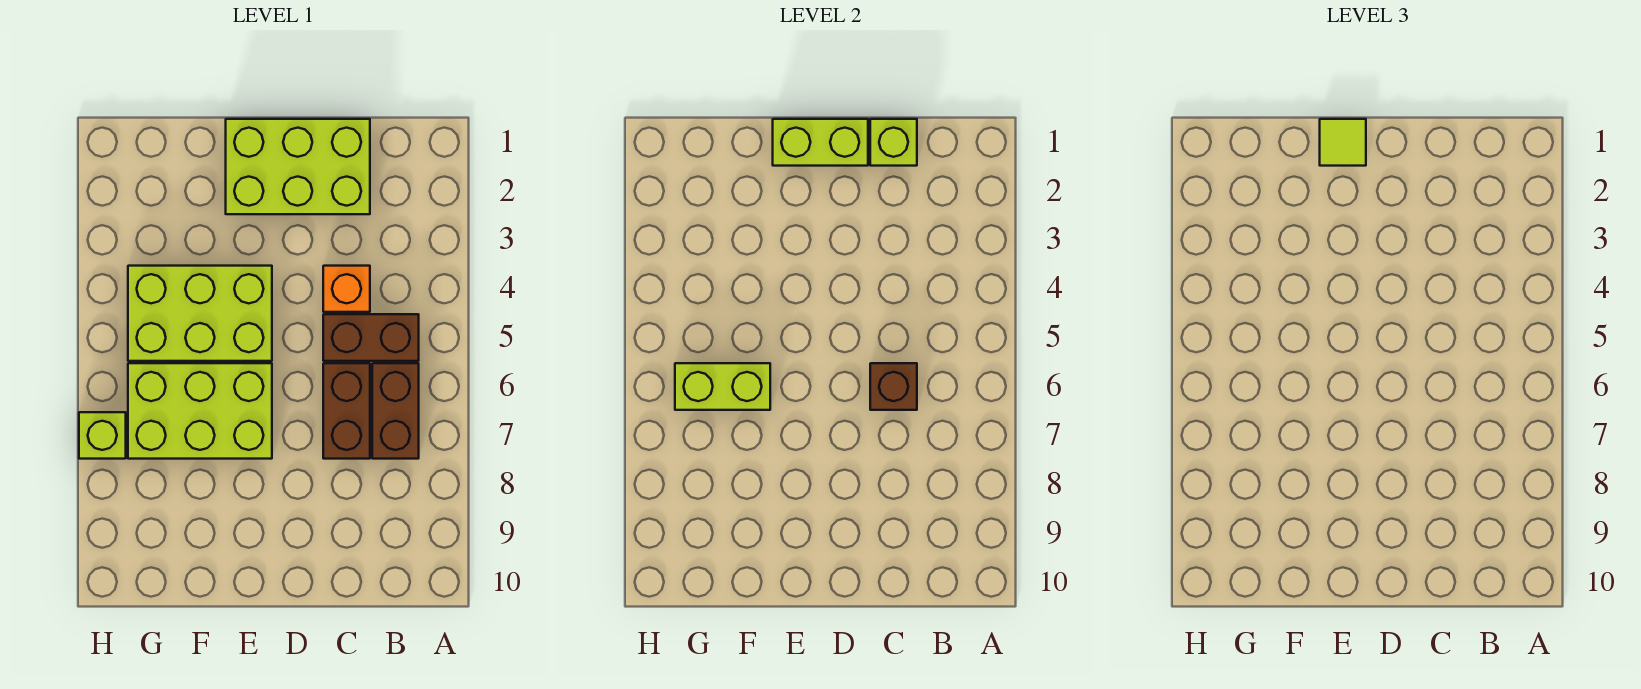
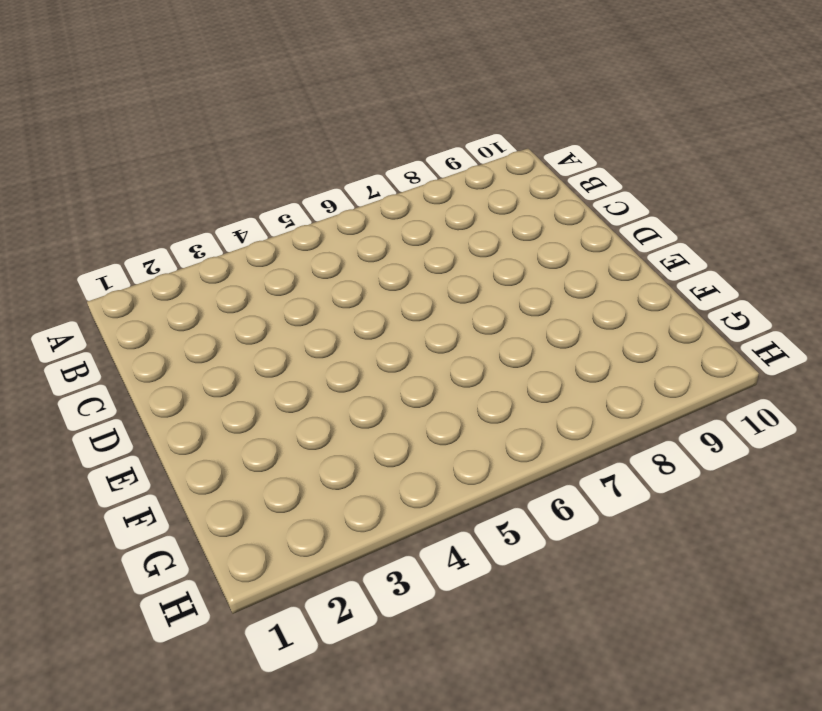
none -> brown 1x2 brick [323,314,419,361]
none -> brown 1x2 brick [372,363,419,459]
none -> lime 2x3 brick [226,119,370,214]

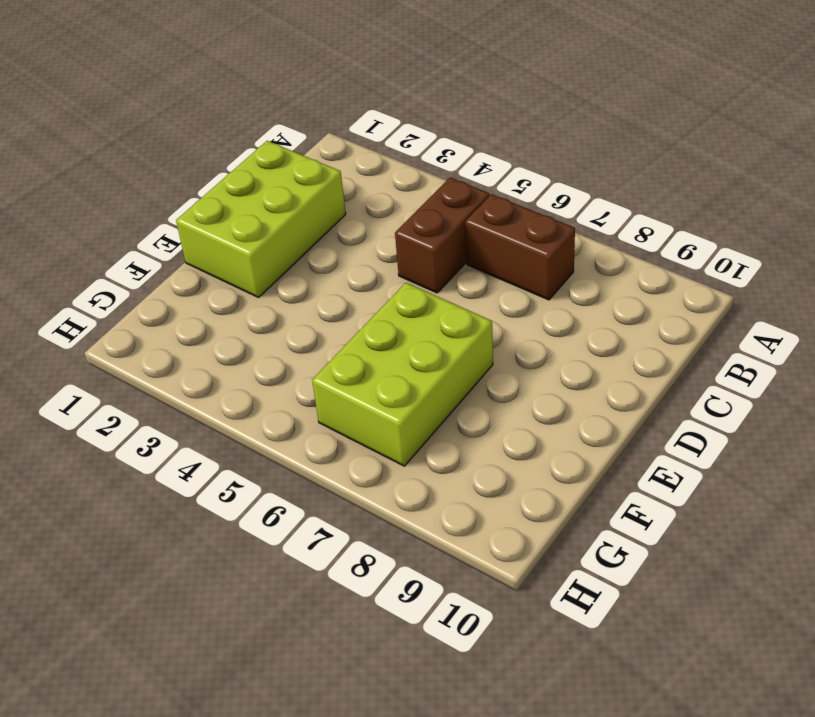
none -> orange 1x1 brick [323,266,370,312]
none -> brown 1x2 brick [323,363,370,459]
none -> lime 2x3 brick [128,266,272,361]

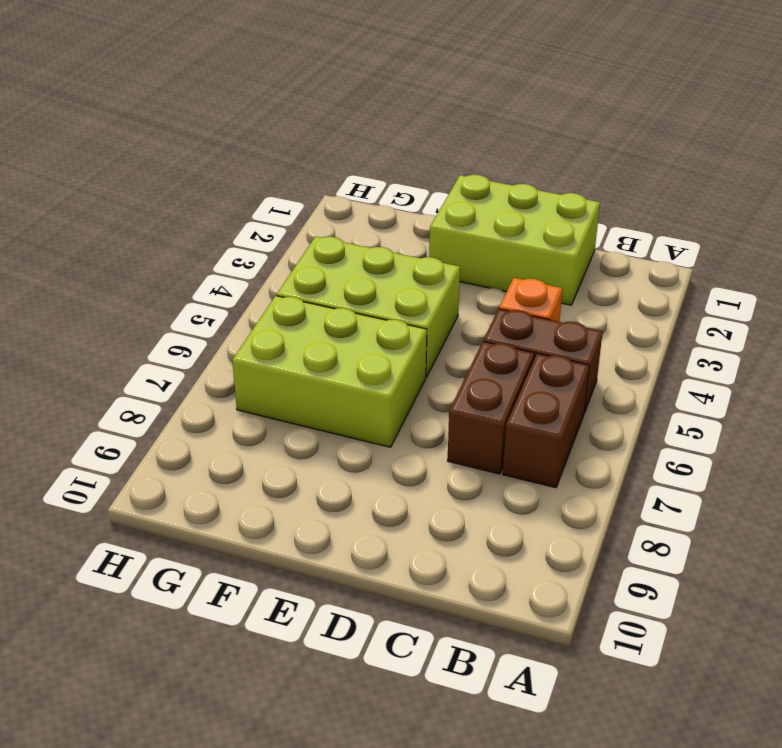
none -> lime 1x1 brick [79,412,126,459]
none -> lime 1x1 brick [870,119,917,166]
none -> brown 1x1 brick [870,363,917,410]

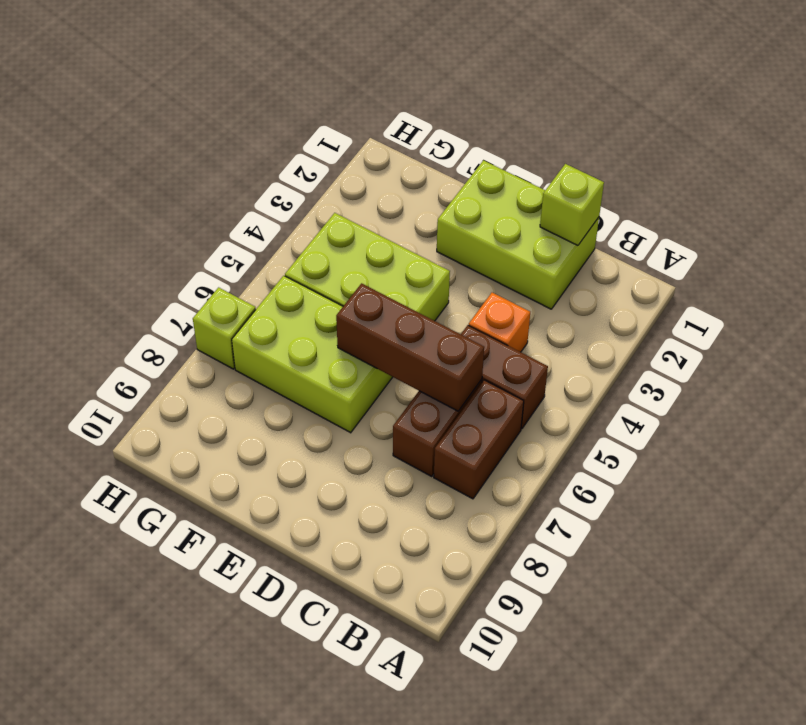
brown 1x3 brick [336,283,484,411] -> brown 1x1 brick [870,363,917,410]
none -> lime 1x2 brick [773,119,868,166]
none -> lime 1x2 brick [675,363,770,410]
none -> lime 1x1 tile [1320,119,1366,166]

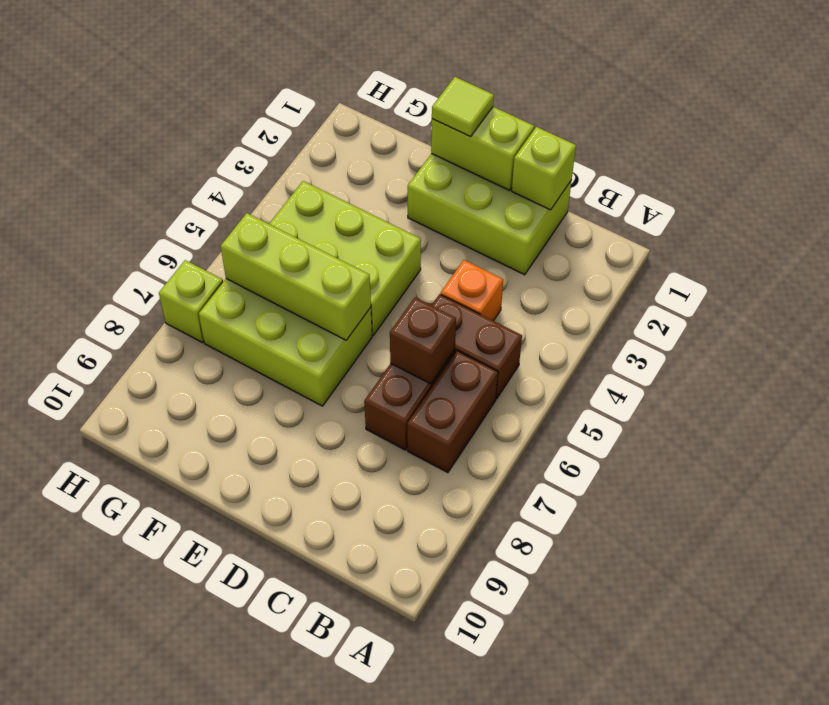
lime 1x3 brick [221,213,371,340] -> lime 1x2 brick [675,363,770,410]

